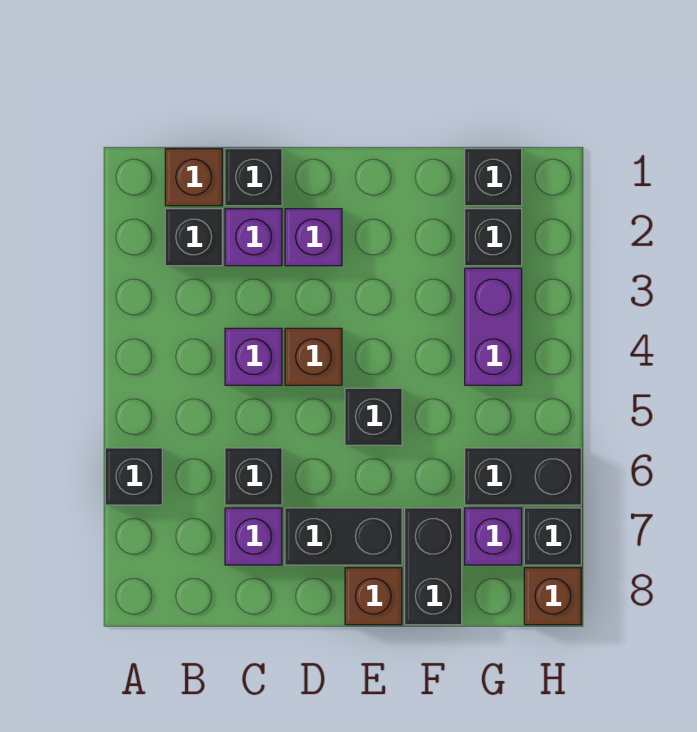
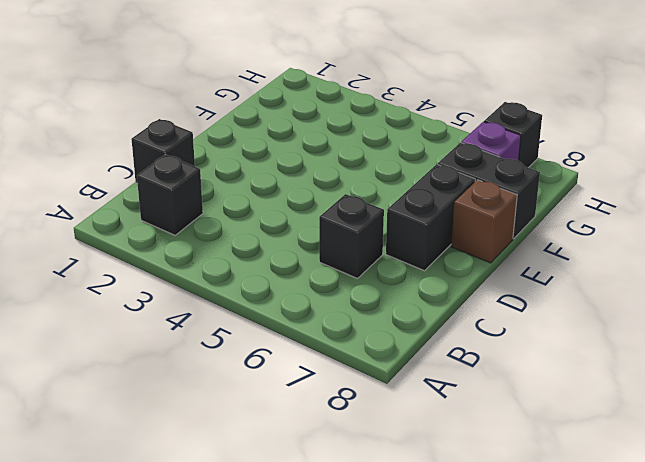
none -> black 1x1 brick [105,448,162,505]
none -> brown 1x1 brick [165,149,222,206]
none -> purple 1x1 brick [225,209,282,266]

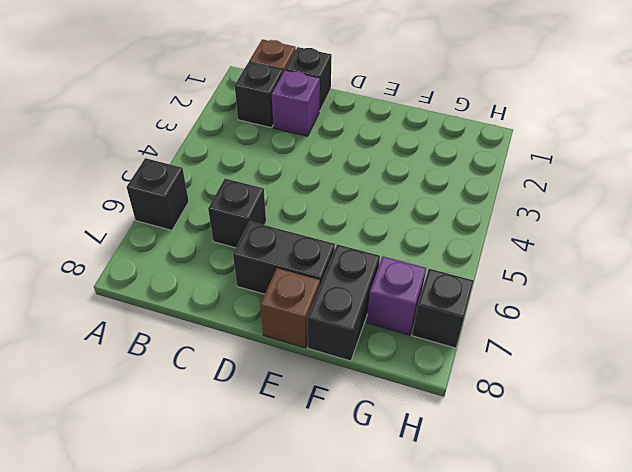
none -> purple 1x1 brick [225,328,282,385]
none -> purple 1x1 brick [225,508,282,565]
none -> purple 1x1 brick [285,209,342,266]

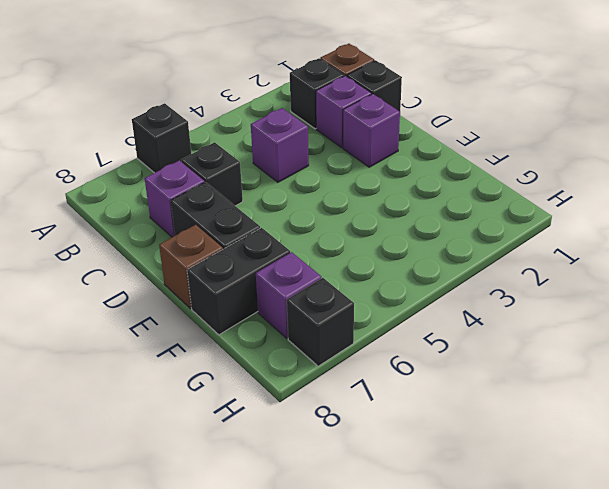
none -> brown 1x1 brick [285,328,342,385]
none -> black 1x1 brick [345,388,402,445]
none -> black 1x1 brick [465,149,522,206]

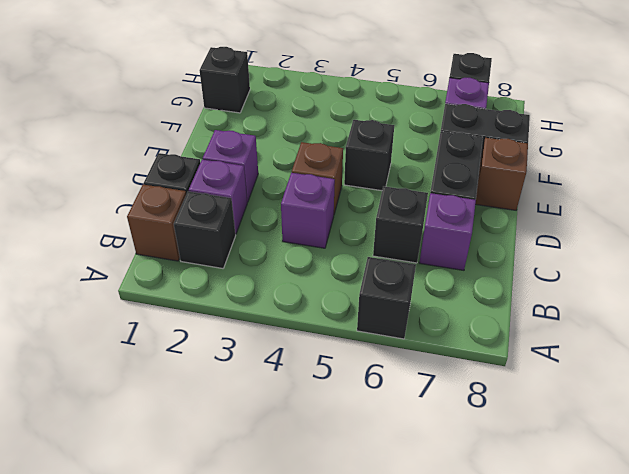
none -> black 1x1 brick [465,209,522,266]
none -> purple 1x2 brick [465,268,522,385]
none -> black 1x2 brick [465,448,581,505]

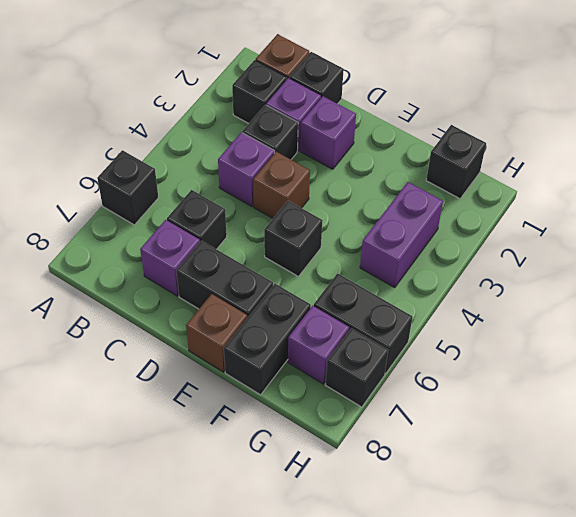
black 1x1 brick [242,105,298,159] -> black 1x1 brick moved to [465,209,522,266]
none -> brown 1x1 brick [524,568,581,625]

